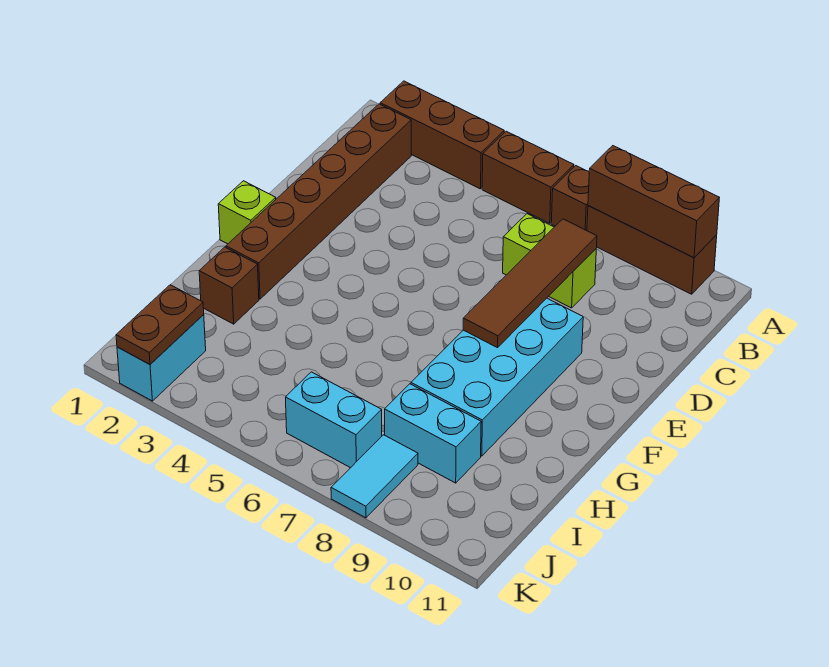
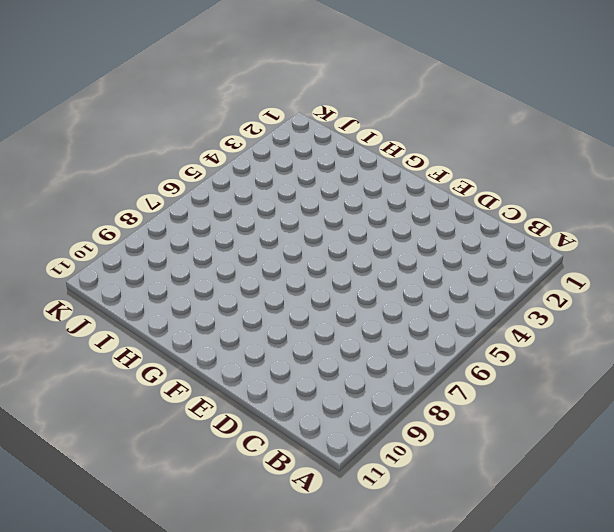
none -> brown 1x3 brick [380,81,504,189]
none -> brown 1x2 brick [482,131,574,223]
none -> brown 1x1 brick [551,166,589,231]

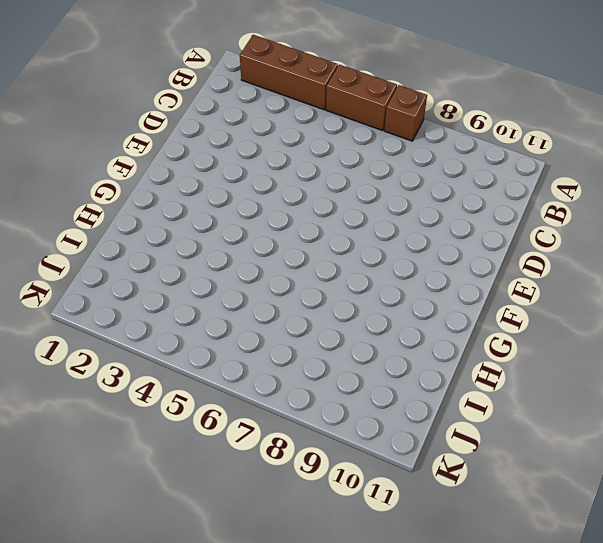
none -> brown 1x3 brick [587,206,717,294]
none -> brown 1x6 brick [226,104,411,299]
none -> lime 1x2 brick [503,214,596,308]

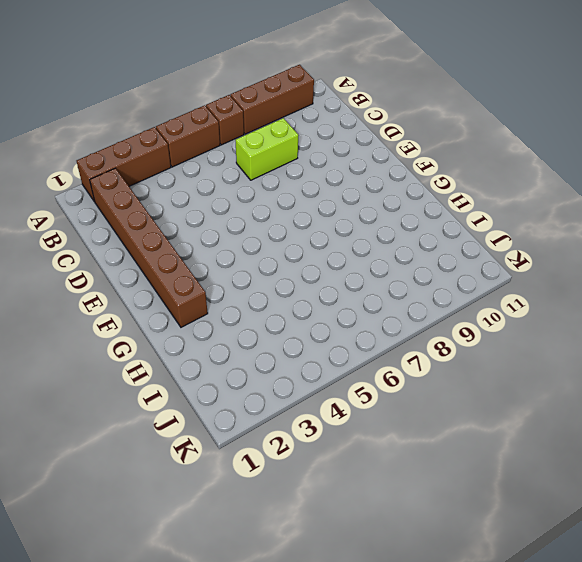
none -> cyan 2x4 brick [411,298,583,456]
none -> lime 1x1 brick [218,181,276,244]
none -> brown 1x1 brick [199,247,259,324]

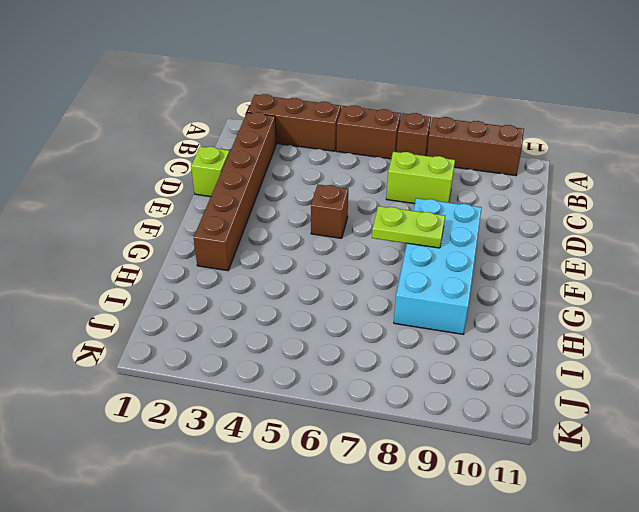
lime 1x1 brick [191,147,229,197] -> lime 1x1 brick moved to [218,181,276,244]
brown 1x1 brick [311,185,348,238] -> brown 1x1 brick moved to [199,247,259,324]
lime 1x2 plate [372,206,445,248] -> brown 1x4 tile [463,219,597,348]
none -> cyan 1x2 brick [385,384,481,483]
none -> cyan 1x2 brick [117,315,206,401]
none -> cyan 1x2 brick [286,372,382,468]

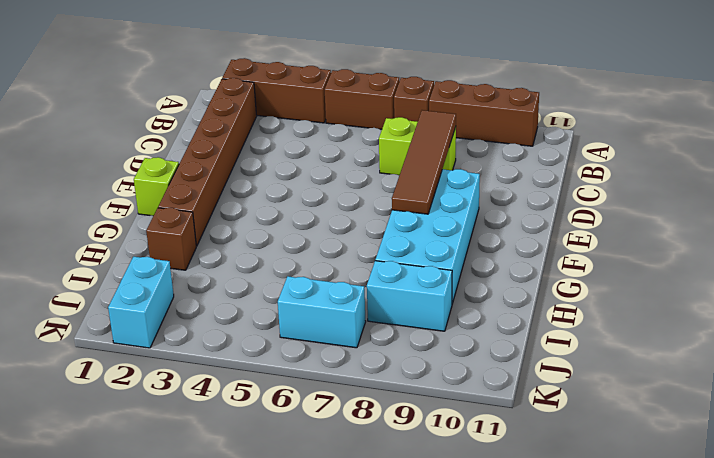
none -> cyan 1x2 tile [331,435,418,518]
none -> brown 1x3 brick [588,146,719,258]
none -> brown 1x2 plate [116,285,204,364]

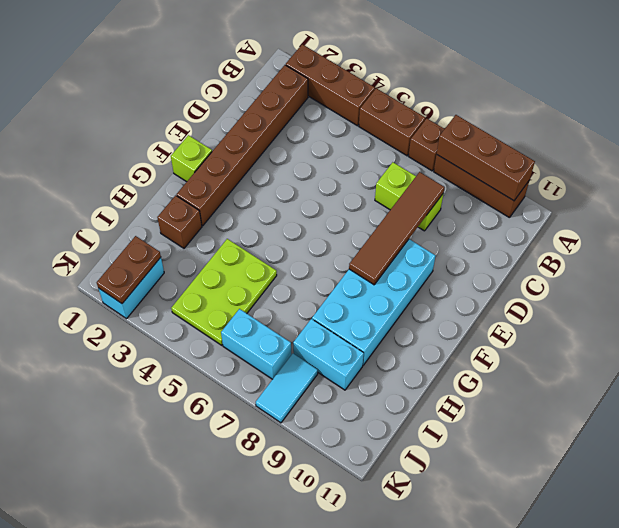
lime 2x3 plate [171,239,277,345] -> none

